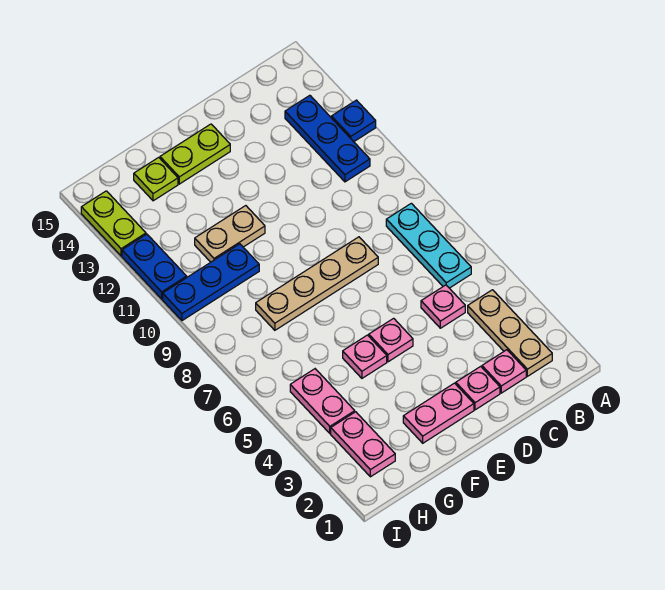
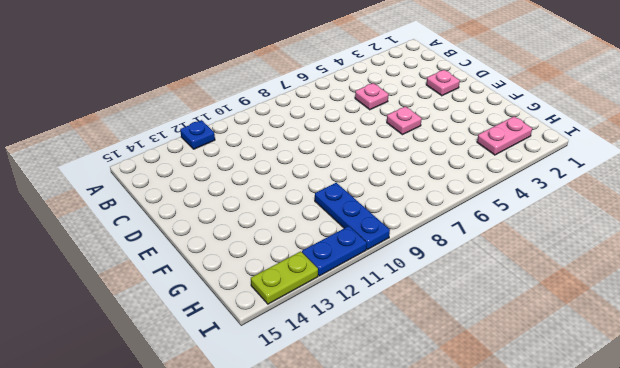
none -> tan 1x3 plate [468,290,552,376]
none -> cyan 1x3 plate [386,203,471,288]
none -> blue 1x3 plate [285,95,370,182]

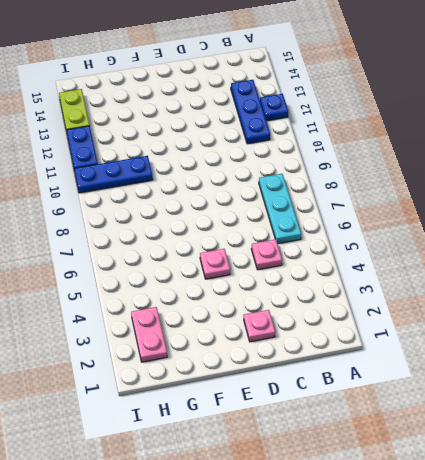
none -> tan 1x3 plate [468,290,552,376]
none -> pink 1x1 plate [482,350,526,393]
none -> tan 1x4 plate [256,237,378,330]

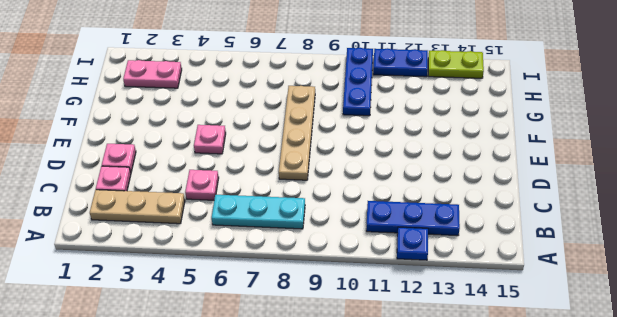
none -> pink 1x2 plate [403,383,474,443]
none -> lime 1x2 plate [160,124,230,184]
none -> pink 1x1 plate [343,335,387,378]

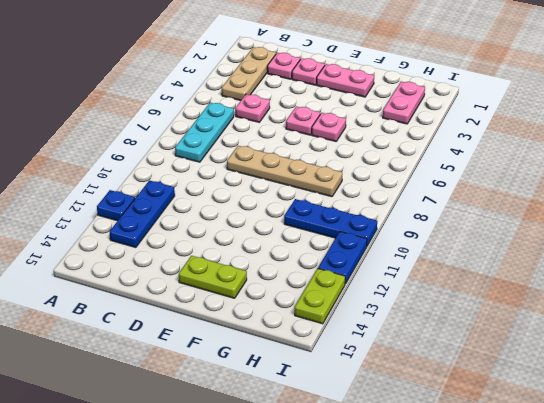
none -> tan 1x2 plate [195,206,265,262]
none -> lime 1x1 plate [134,157,178,201]
none -> pink 1x2 plate [290,369,355,433]

